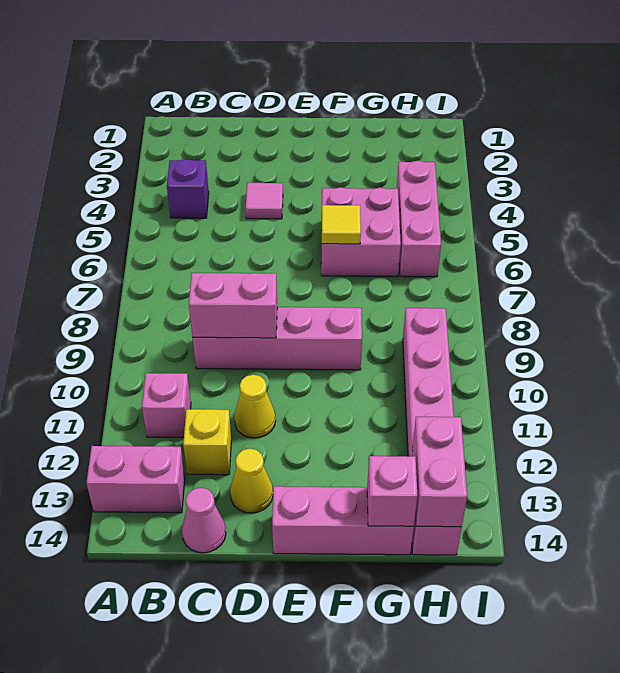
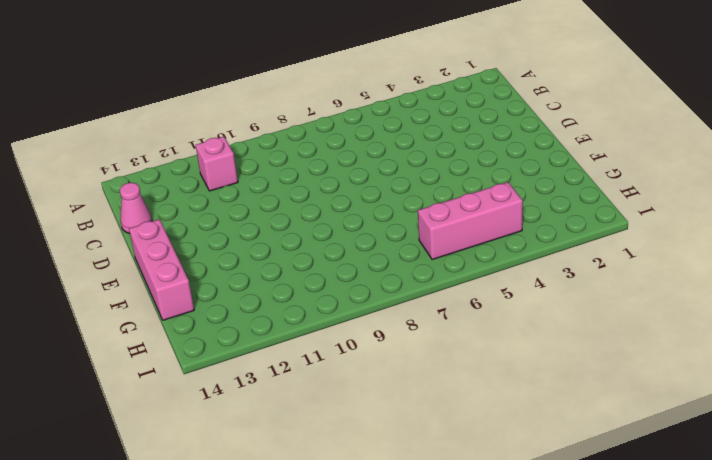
none -> pink 1x2 brick [86,446,185,513]
none -> purple 1x1 brick [167,159,209,218]
none -> pink 1x4 brick [193,307,362,370]

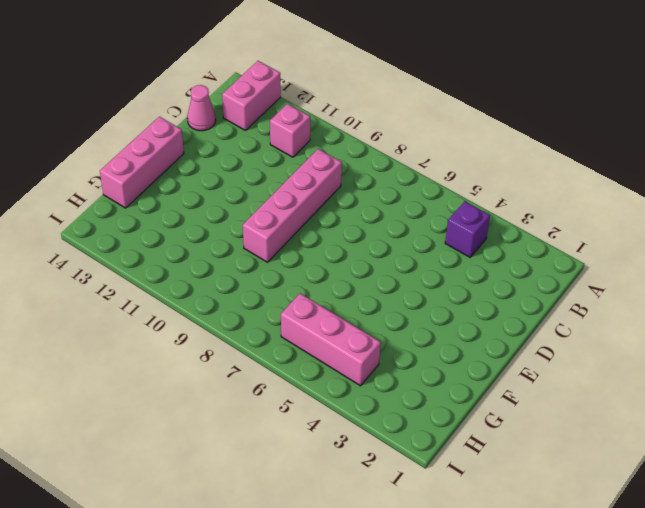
none -> yellow 1x1 brick [183,409,231,475]
none -> pink 1x1 tile [246,183,283,219]
none -> yellow 1x1 cone [234,375,275,438]

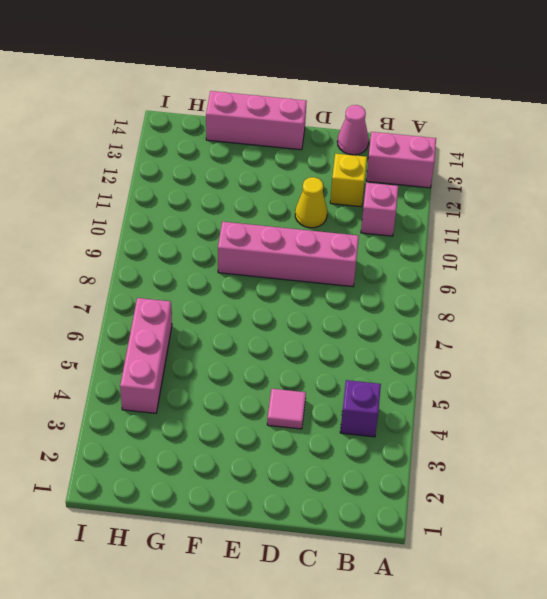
none -> yellow 1x1 cone [230,449,273,513]
none -> pink 2x2 brick [321,187,401,276]
none -> pink 1x6 brick [403,308,462,555]

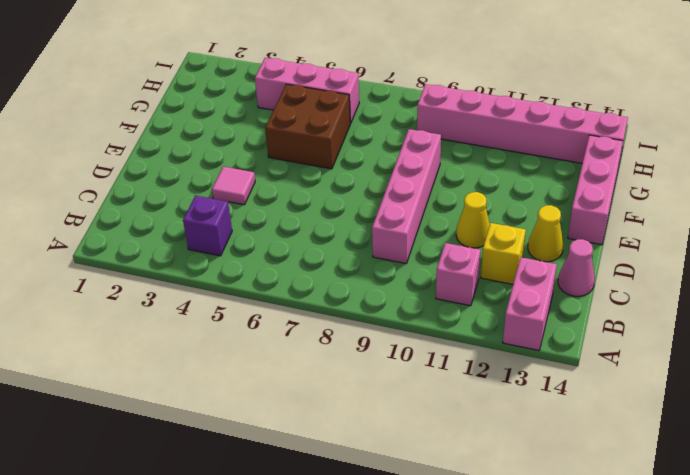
brown 2x2 brick [265,84,350,169] -> pink 2x2 brick [321,187,401,276]
none -> pink 1x2 brick [189,273,277,338]
none -> yellow 1x1 tile [322,205,361,244]
none -> pink 1x1 brick [367,456,417,526]

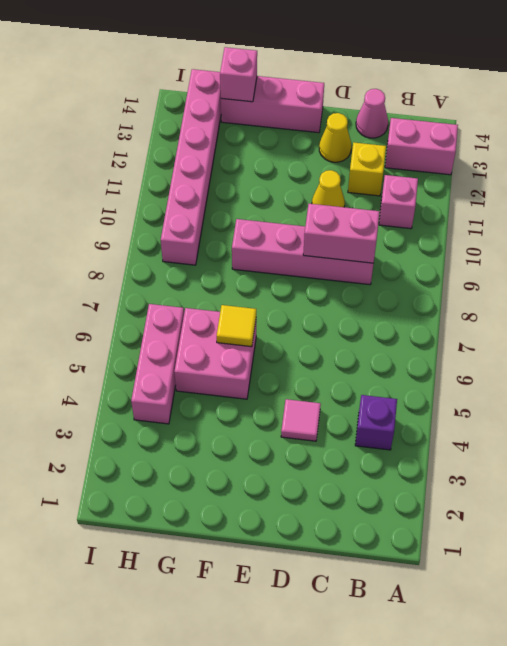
none -> pink 1x2 brick [412,417,467,527]

